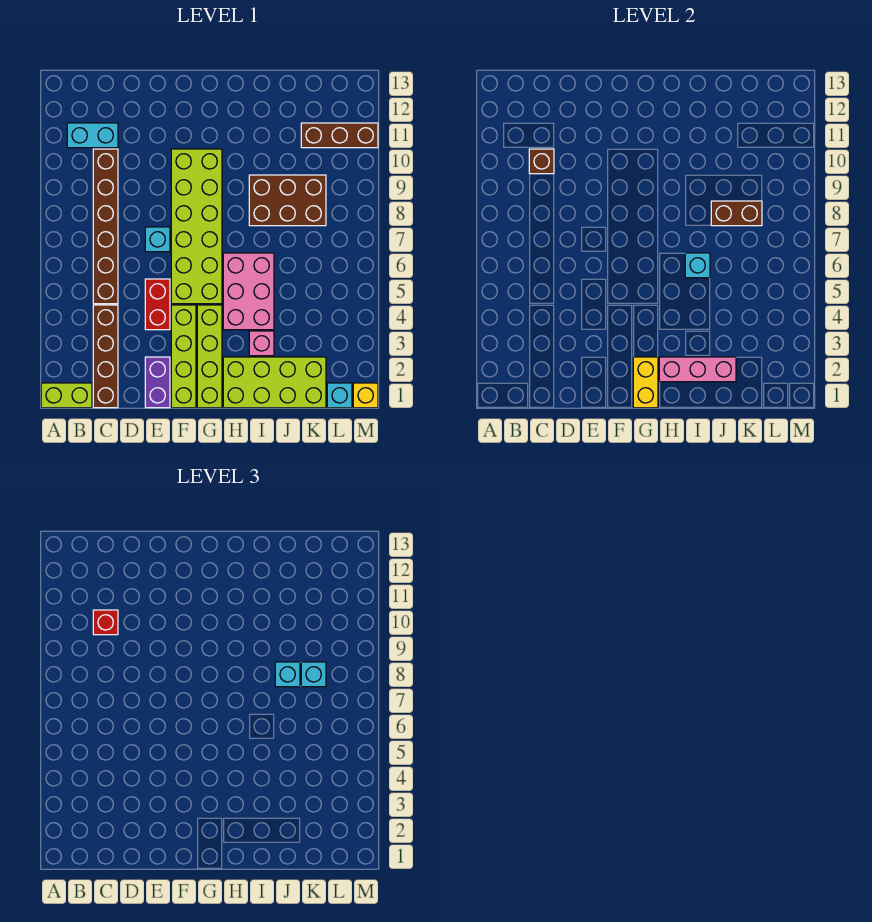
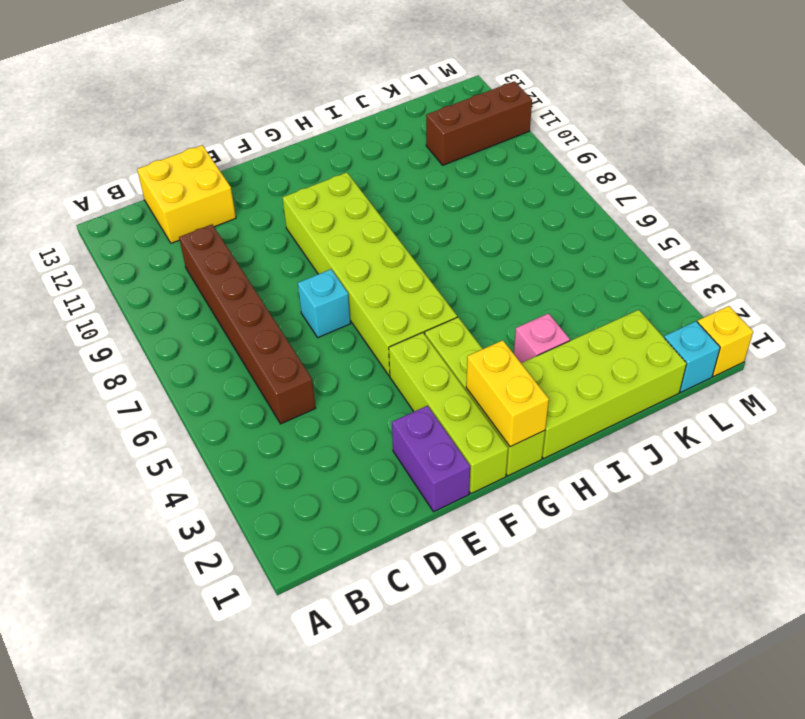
yellow 2x2 brick [137,145,236,243] -> none
none -> lime 1x2 brick [41,383,92,408]
none -> cyan 1x2 brick [67,123,118,148]
none -> brown 1x4 brick [93,305,118,408]

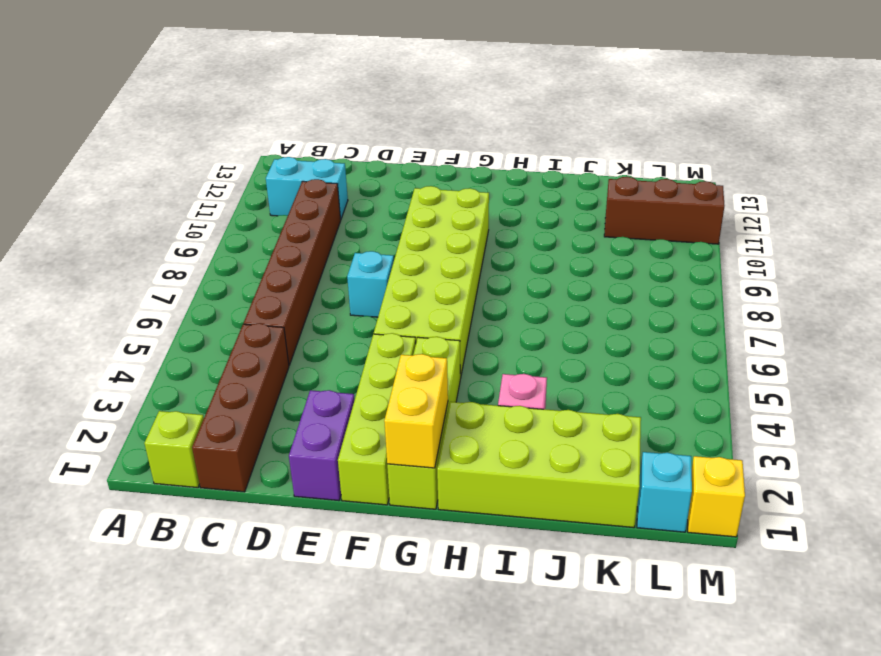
lime 1x1 brick [144,411,204,488] -> lime 1x2 brick [41,383,92,408]
none -> red 1x2 brick [145,279,170,330]
none -> pink 2x3 brick [223,253,274,330]
none -> brown 2x3 brick [249,175,326,226]

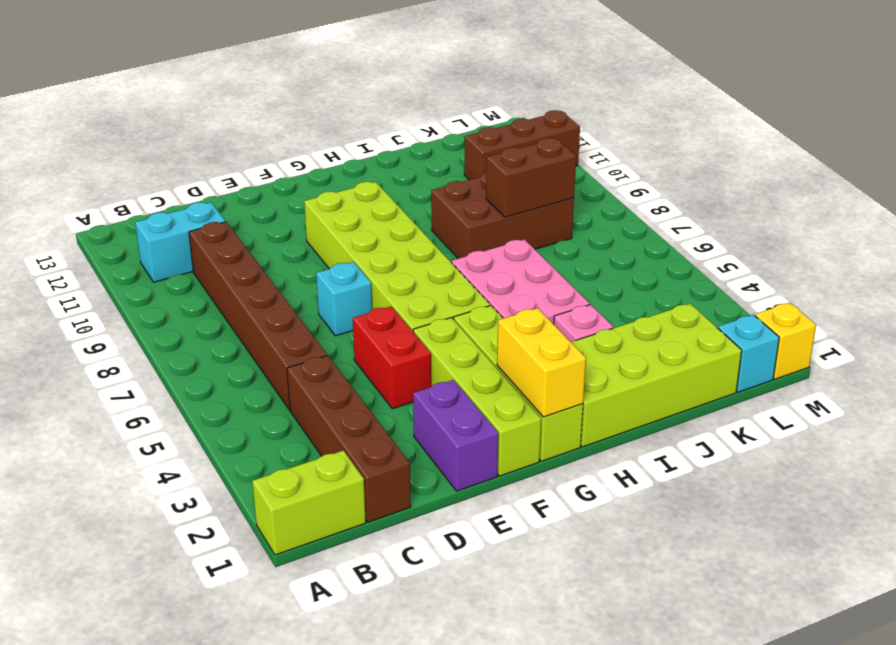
none -> brown 1x1 brick [529,149,554,174]
none -> pink 1x3 brick [659,357,736,382]
none -> cyan 1x1 brick [685,253,710,278]

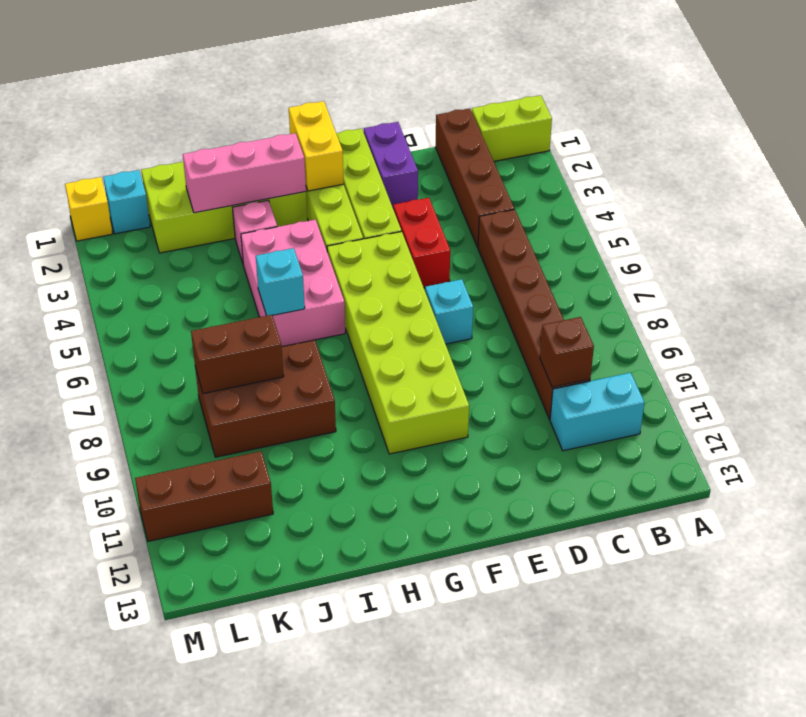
none -> red 1x1 brick [93,610,118,635]
none -> cyan 1x1 brick [275,662,300,687]
none -> cyan 1x1 brick [301,662,326,687]

